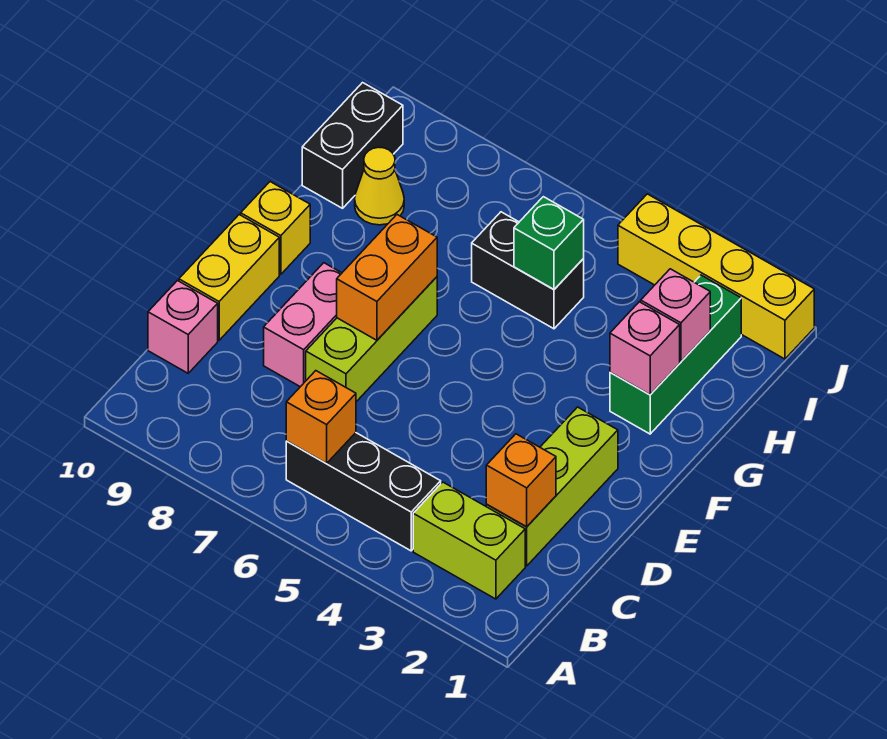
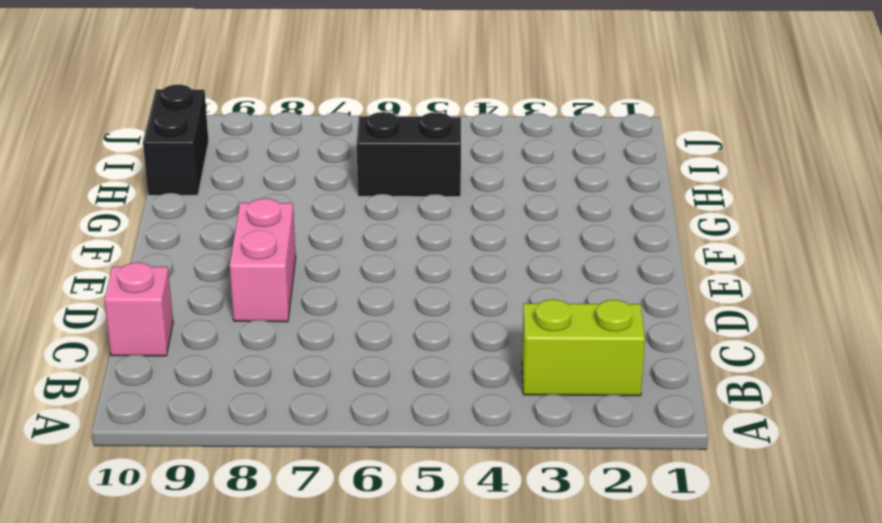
none -> black 1x3 brick [286,433,441,551]
none -> lime 1x3 brick [486,407,618,566]
none -> lime 1x3 brick [306,277,437,402]

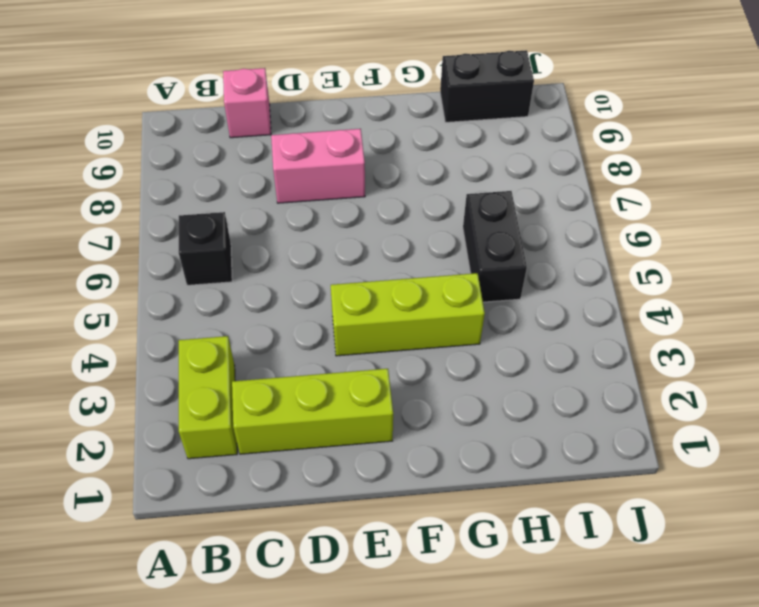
black 1x1 brick [179,212,232,285] -> black 1x3 brick [286,433,441,551]
lime 1x3 brick [331,273,485,356] -> lime 1x3 brick moved to [306,277,437,402]
none -> yellow 1x2 brick [179,215,279,340]
none -> yellow 1x1 brick [241,182,310,274]
none -> green 1x3 brick [610,275,741,434]

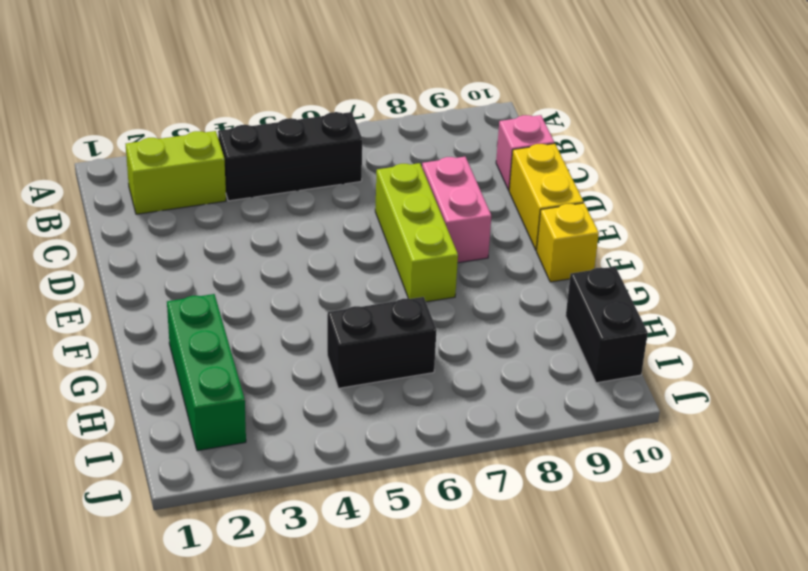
none -> lime 1x3 brick [486,407,618,566]
none -> yellow 1x1 cone [355,147,404,225]
none -> yellow 1x4 brick [618,194,814,359]

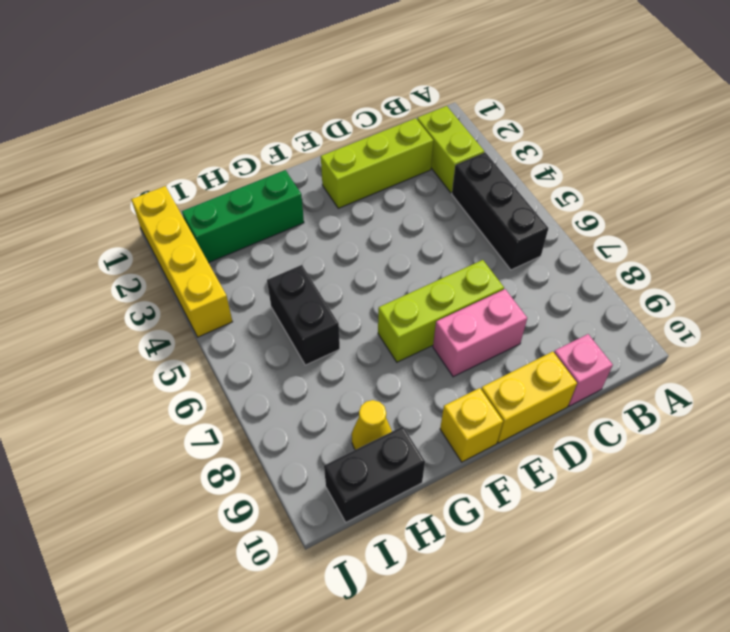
none -> orange 1x1 brick [286,371,356,463]
none -> orange 1x1 brick [486,434,556,527]
none -> orange 1x2 brick [337,215,437,340]

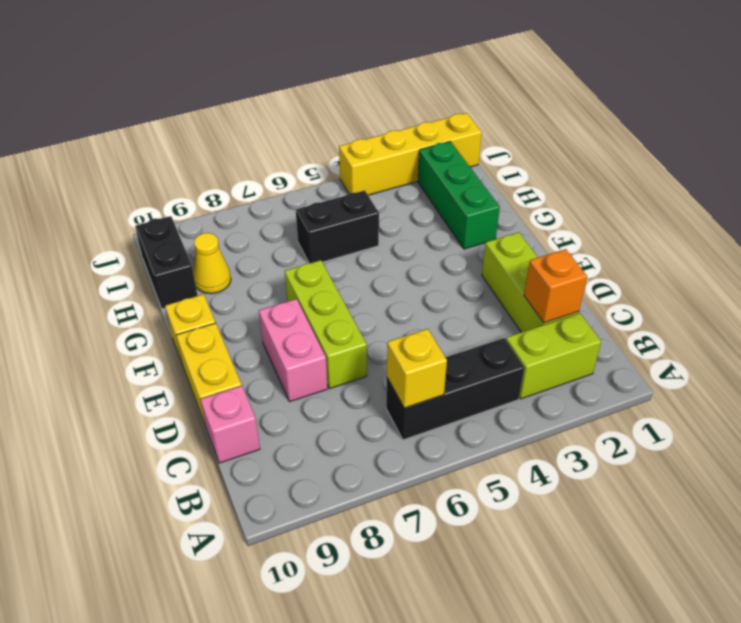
yellow 1x1 brick [387,329,447,408] -> orange 1x1 brick [286,371,356,463]
none -> orange 1x2 brick [337,215,437,340]
none -> pink 1x1 brick [610,302,680,395]
none -> pink 1x1 brick [641,269,710,362]

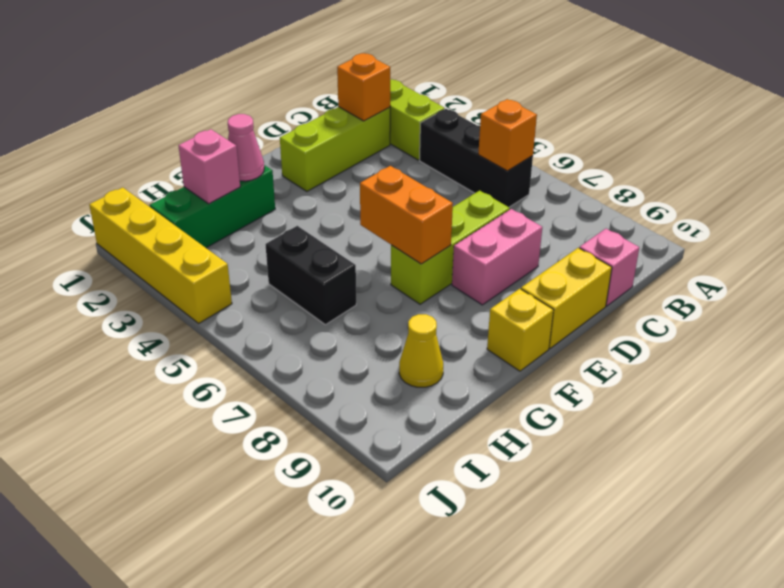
orange 1x2 brick [360,166,453,264] -> orange 1x2 brick turned to [337,215,437,340]
pink 1x1 cone [228,114,264,181] -> pink 1x1 brick [610,302,680,395]
none -> black 1x2 brick [302,83,403,208]
none -> green 1x1 brick [514,197,584,289]

